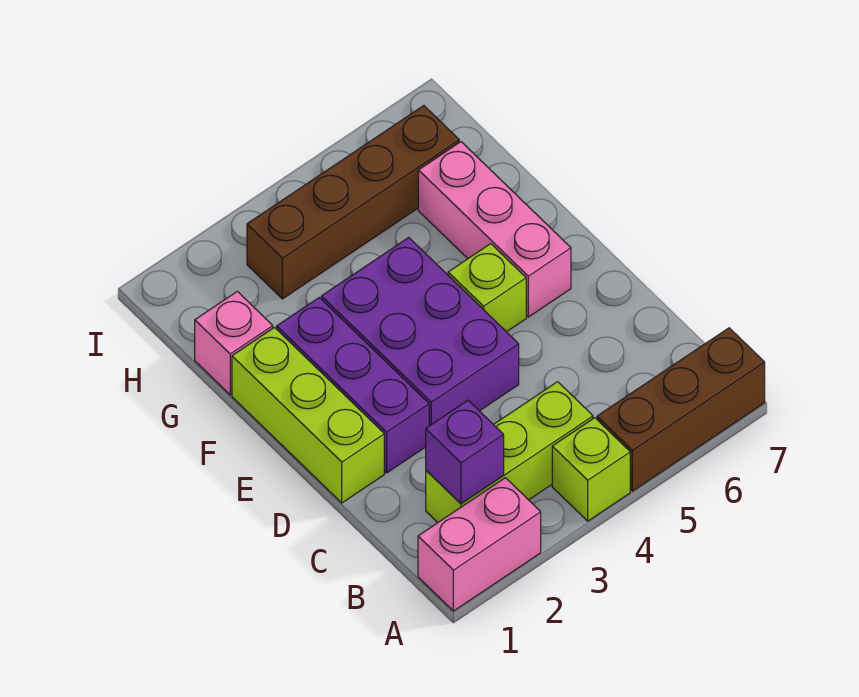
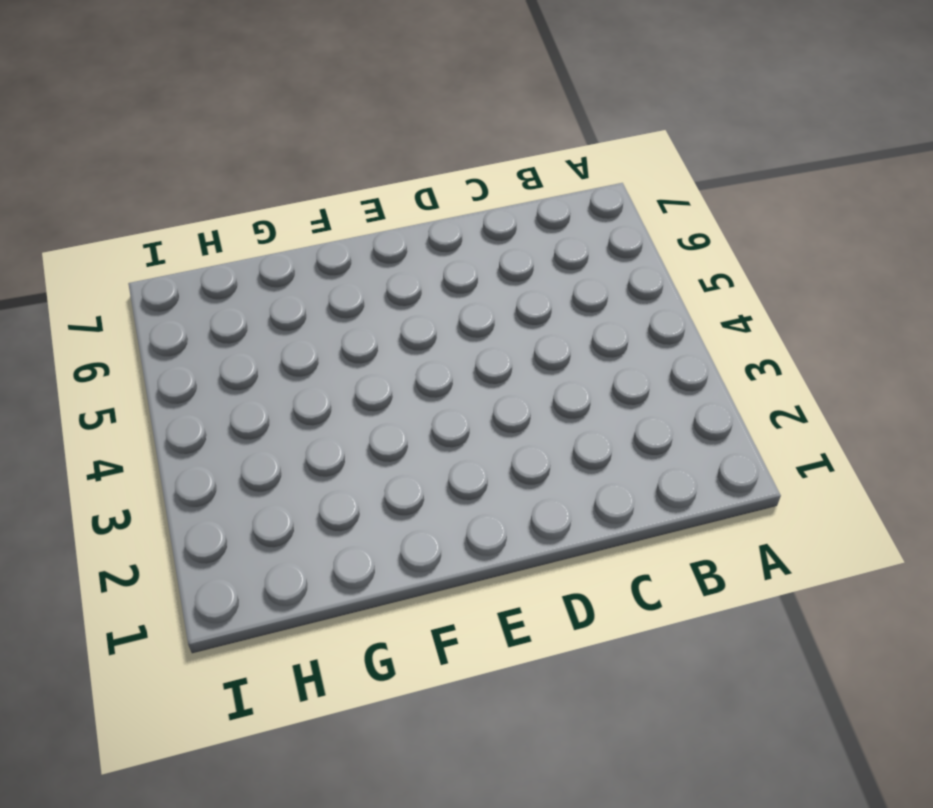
none -> pink 1x2 brick [418,478,541,611]
none -> lime 1x1 brick [552,418,630,521]
none -> brown 1x3 brick [597,328,765,491]

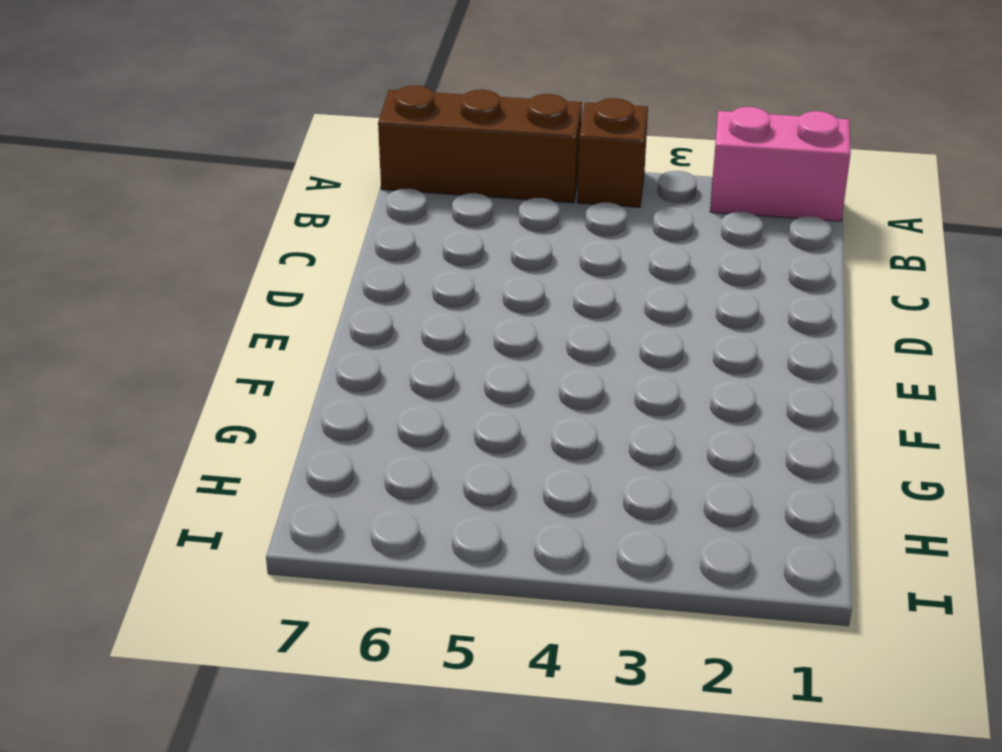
brown 1x1 brick [577,98,648,207] -> lime 1x1 brick [552,418,630,521]
none -> lime 1x3 brick [426,382,593,523]
none -> lime 1x3 brick [232,328,384,503]
none -> purple 1x3 brick [277,298,429,473]

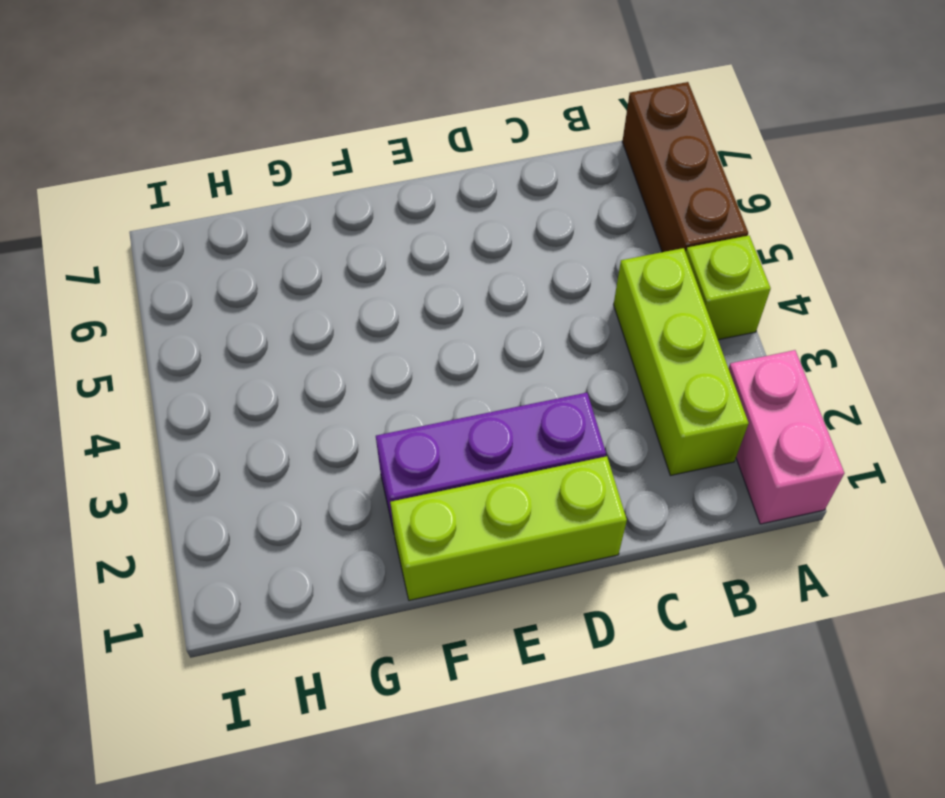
none -> purple 2x3 brick [321,238,519,426]
none -> lime 1x1 brick [448,244,526,332]
none -> pink 1x3 brick [418,142,571,317]

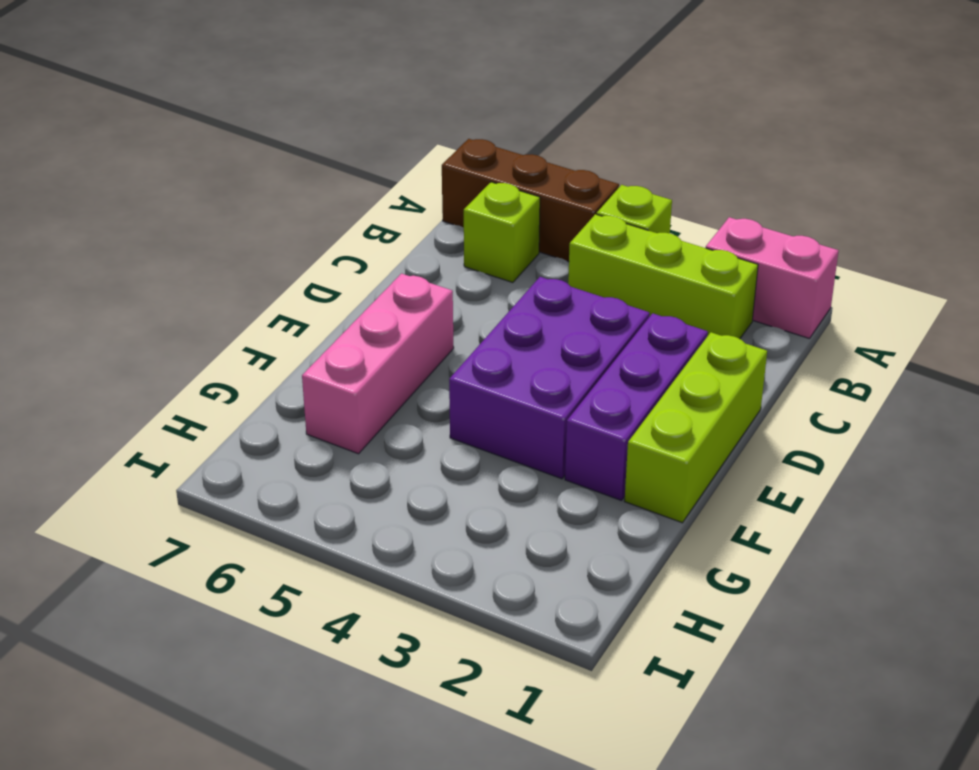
lime 1x1 brick [464,182,540,283] -> lime 1x1 brick moved to [448,244,526,332]
none -> pink 1x1 brick [195,291,273,395]
none -> brown 1x4 brick [247,106,459,299]
none -> purple 1x1 brick [426,400,504,504]

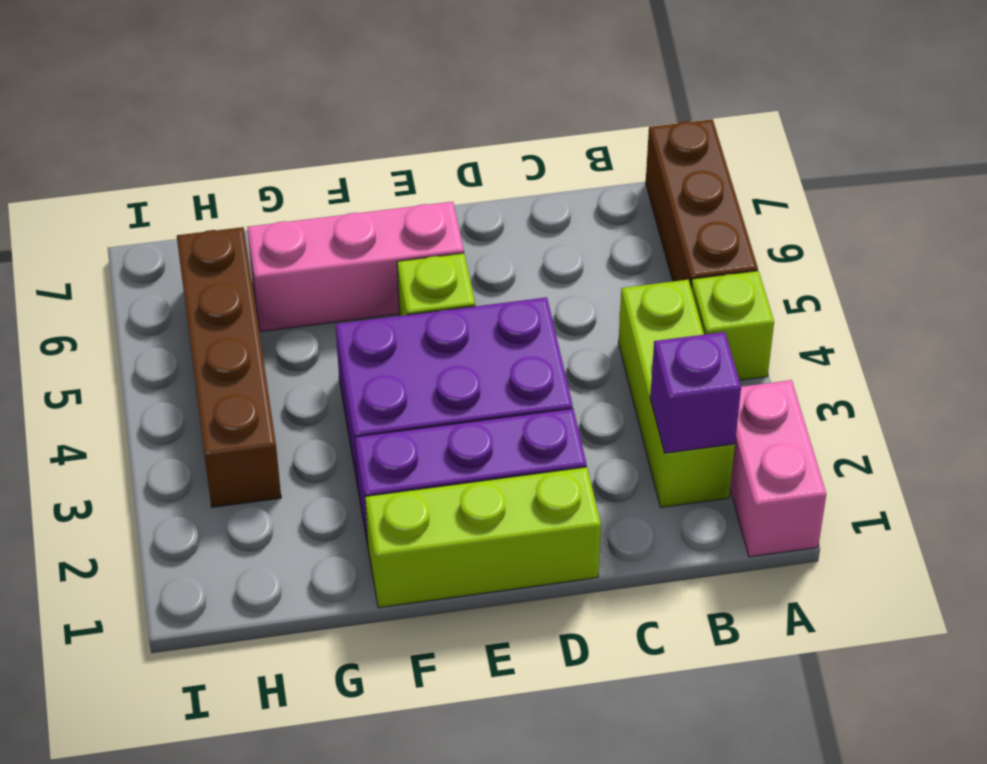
none -> pink 1x1 brick [195,291,273,395]

